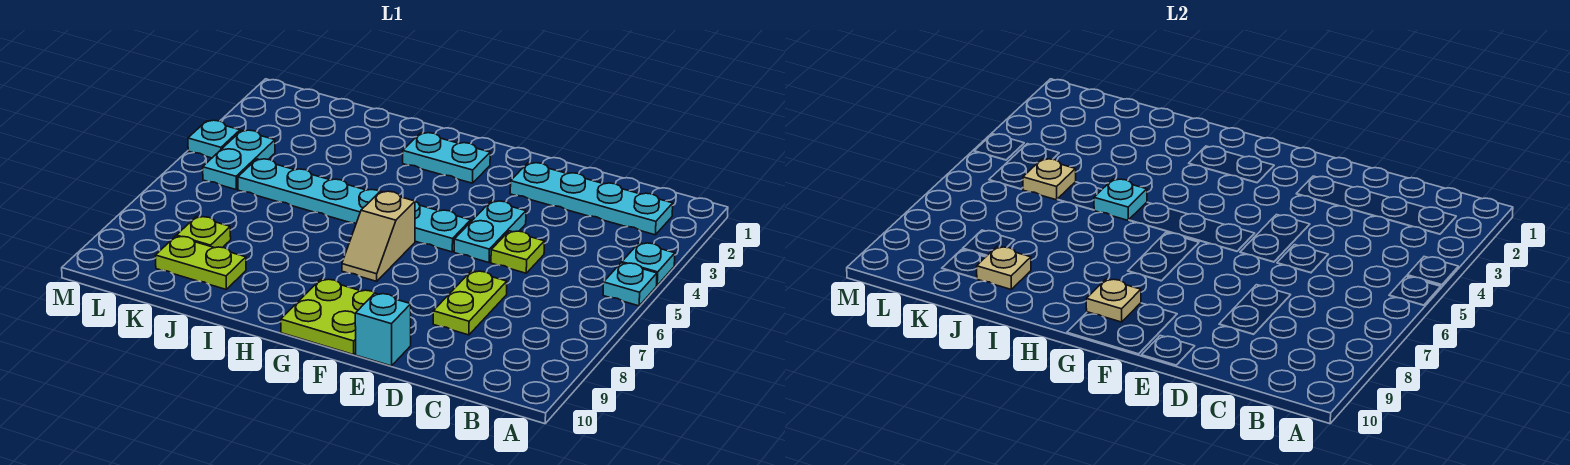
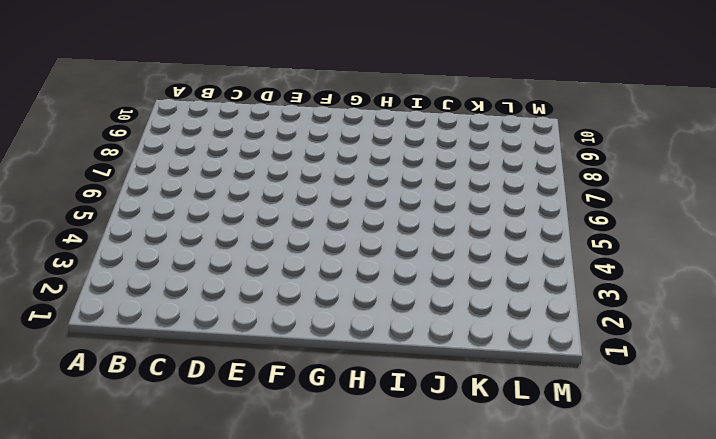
none -> cyan 1x1 plate [622,243,675,285]
none -> cyan 1x1 plate [603,263,657,306]
none -> cyan 1x4 plate [510,163,673,235]

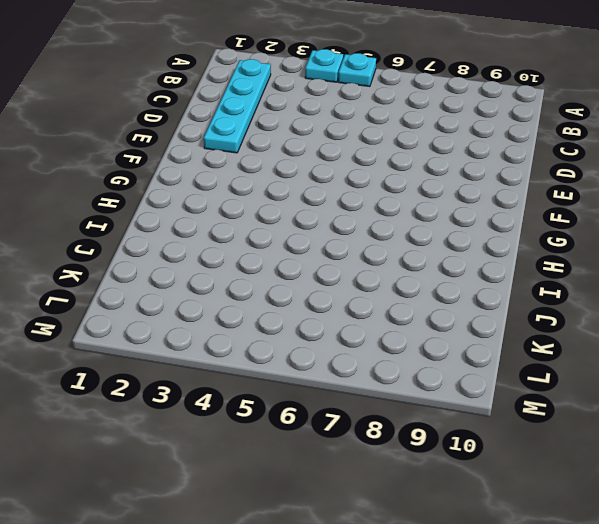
none -> lime 1x1 plate [491,231,544,273]
none -> lime 1x2 plate [433,271,507,335]
none -> cyan 1x2 plate [454,201,526,263]

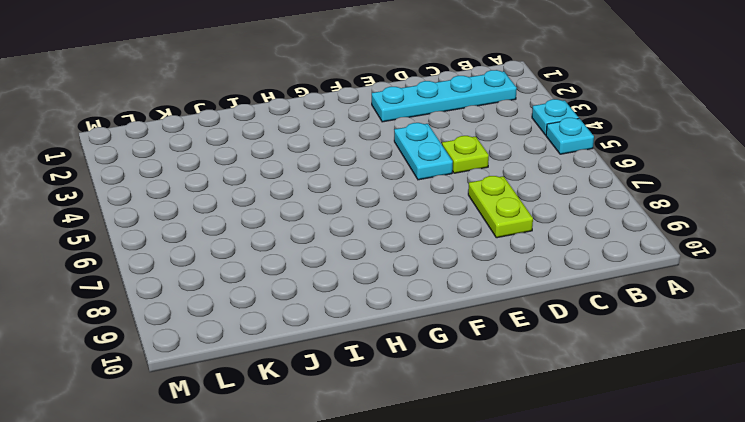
none -> cyan 1x1 brick [355,293,411,366]
none -> cyan 1x6 plate [238,159,471,252]
none -> lime 2x2 plate [281,279,374,355]

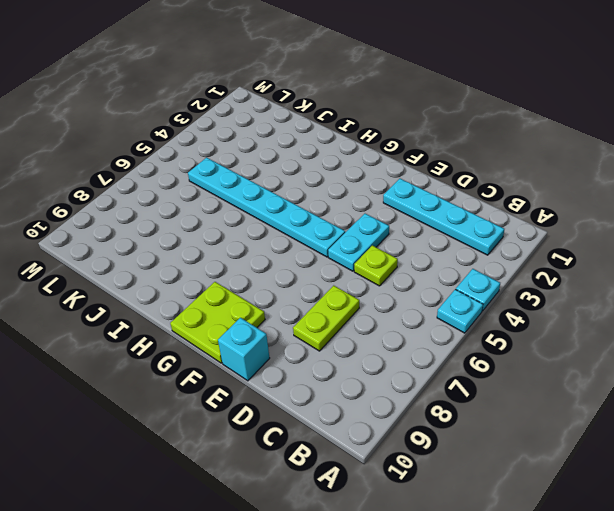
none -> cyan 1x2 plate [403,133,490,183]
none -> tan 1x2 slope [342,191,415,281]
none -> lime 1x2 plate [155,236,246,289]

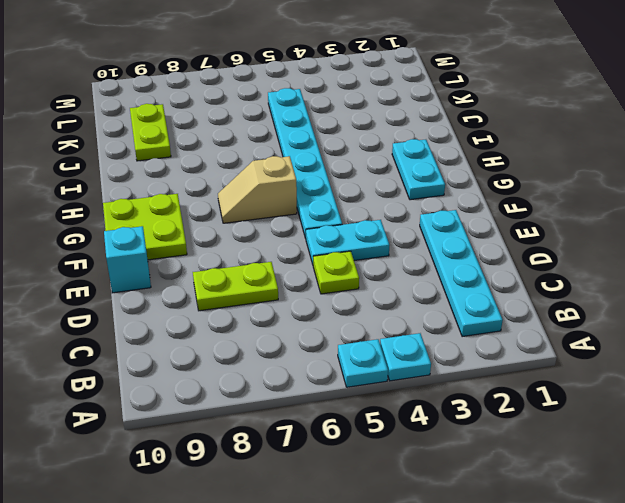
none -> lime 1x1 plate [176,217,231,248]
none -> cyan 1x2 plate [203,130,275,189]
none -> cyan 1x1 plate [188,120,240,158]

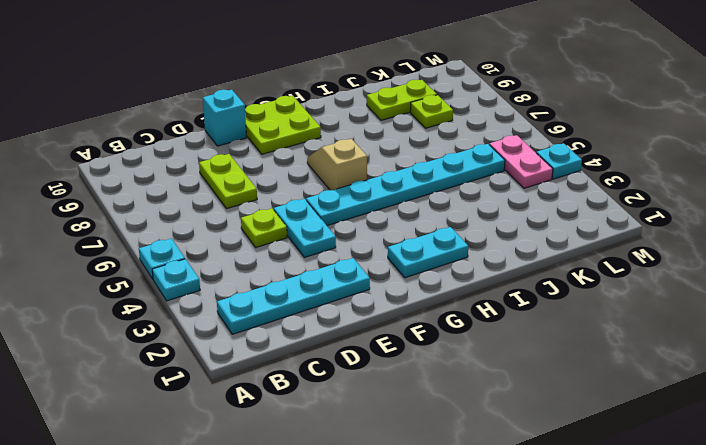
pink 1x2 plate [489,135,553,188] -> cyan 1x2 plate [203,130,275,189]
none -> tan 1x1 plate [1086,279,1141,322]
none -> cyan 1x1 plate [1094,179,1147,220]
none -> tan 1x1 plate [977,247,1031,289]

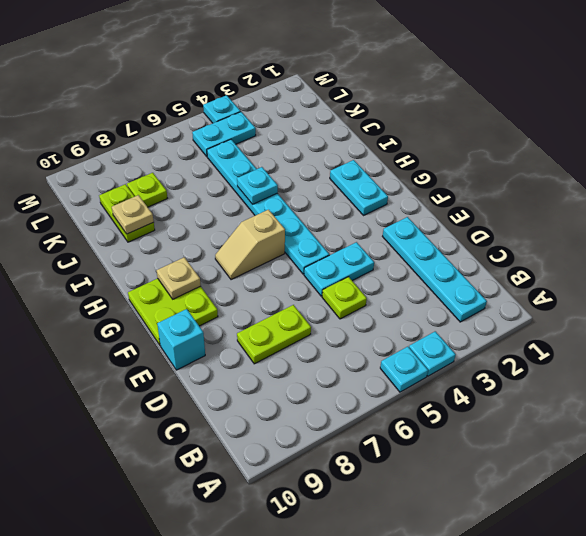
none -> tan 1x1 plate [1023,159,1076,200]

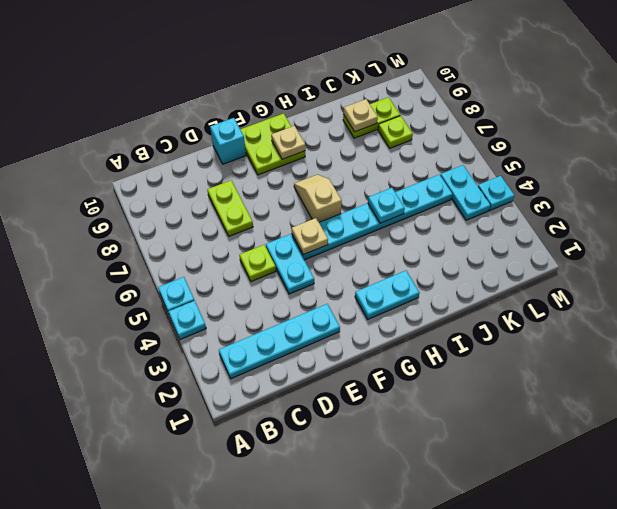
tan 1x1 plate [292,218,328,255] -> tan 1x1 plate moved to [1023,159,1076,200]

